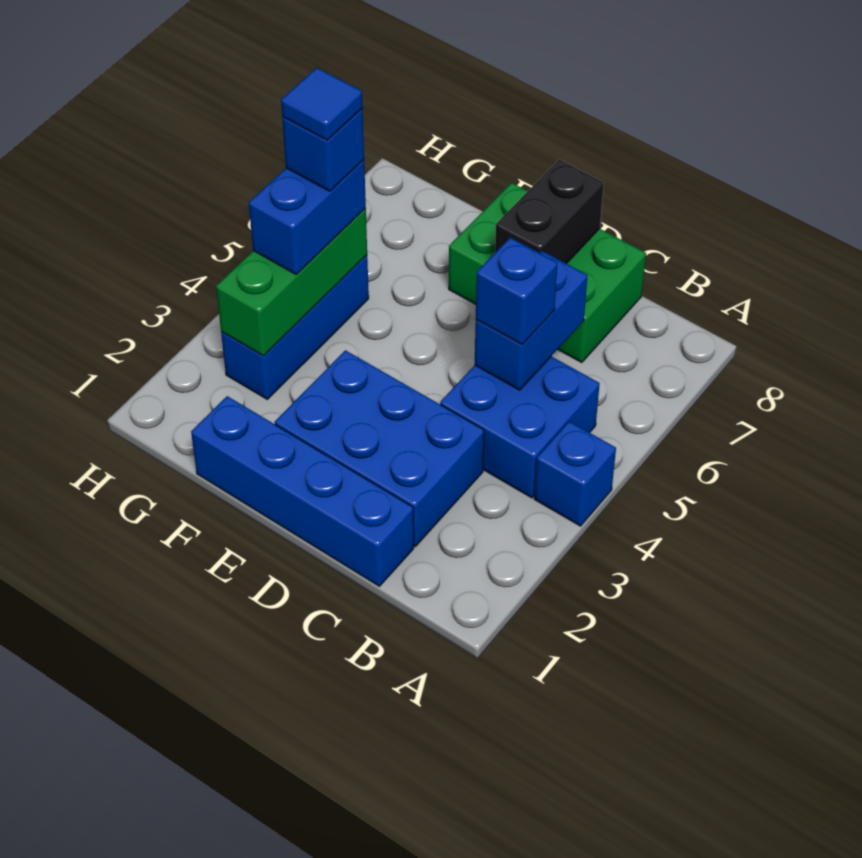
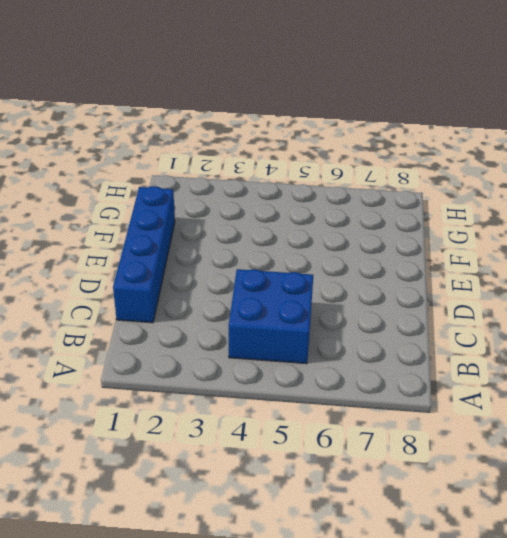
none -> blue 1x1 brick [534,421,616,526]
none -> blue 2x3 brick [275,350,484,546]
none -> green 2x3 brick [449,183,646,363]

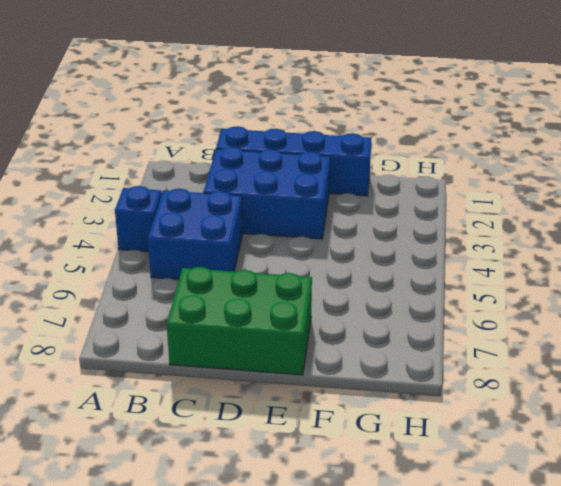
none -> blue 1x3 brick [221,255,369,399]
none -> blue 1x2 brick [475,251,588,390]
none -> black 1x2 brick [495,159,604,264]

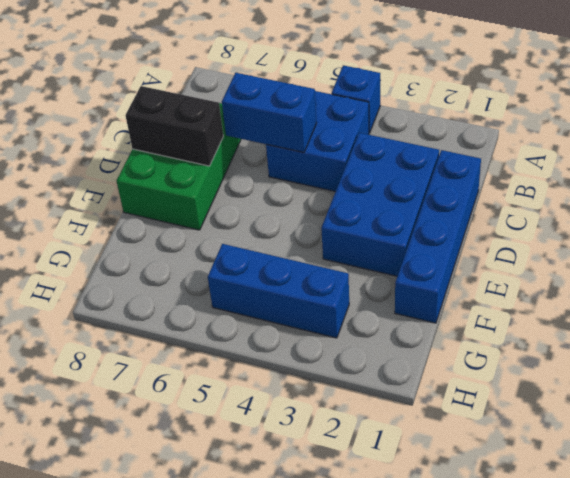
none -> green 1x3 brick [216,209,367,356]
none -> blue 1x1 brick [476,238,557,345]
none -> blue 1x2 brick [249,160,366,274]

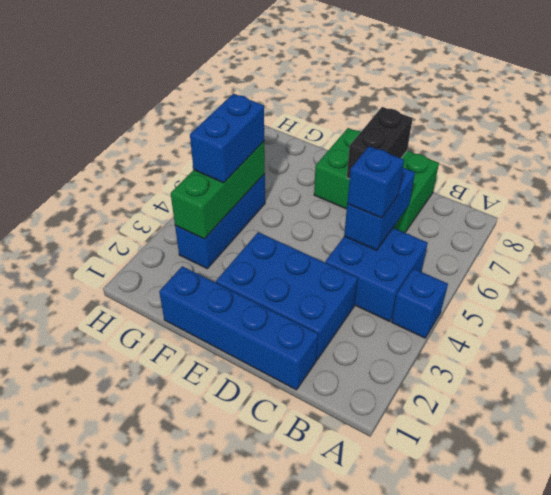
none -> blue 1x1 brick [282,109,364,191]
none -> blue 1x1 tile [281,68,363,141]

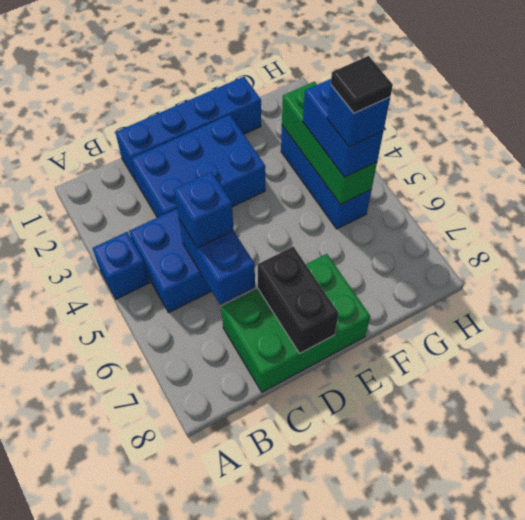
black 1x1 tile [331,56,393,113] -> blue 1x1 tile [281,68,363,141]

